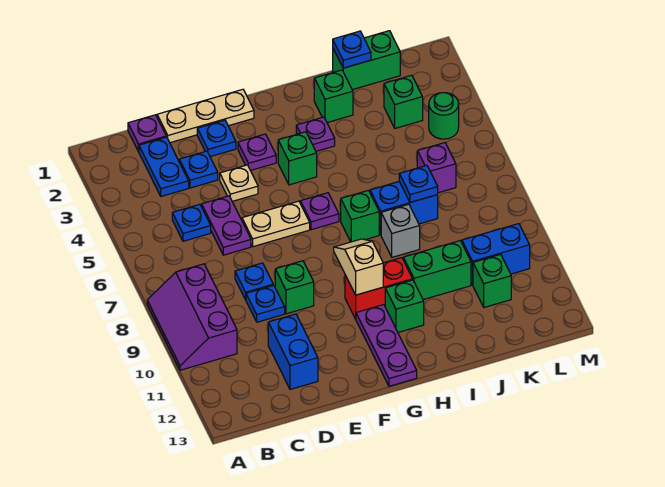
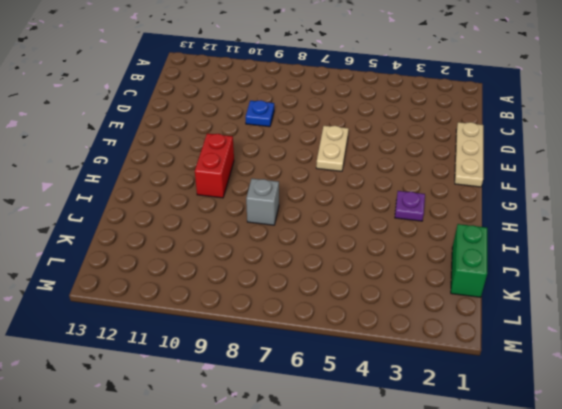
none -> purple 2x3 slope [147,264,237,370]
none -> purple 1x1 plate [128,115,166,152]
none -> blue 1x2 plate [139,137,189,196]
none -> blue 1x1 plate [172,204,211,241]

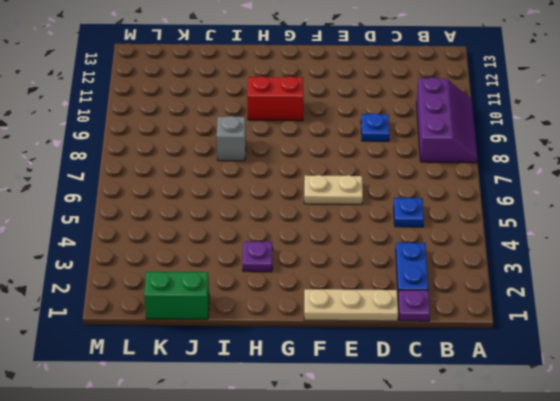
none -> blue 1x1 plate [179,151,218,188]
none -> purple 1x2 plate [202,196,251,255]
none -> blue 1x1 plate [235,263,273,300]
none -> blue 1x2 brick [268,314,318,389]

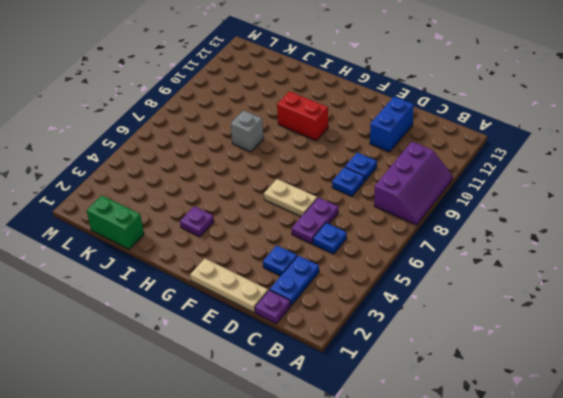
none -> blue 1x1 plate [197,120,236,157]
none -> tan 1x1 plate [220,165,258,201]
none -> green 1x1 brick [275,261,314,314]
none -> purple 1x1 plate [238,134,276,170]

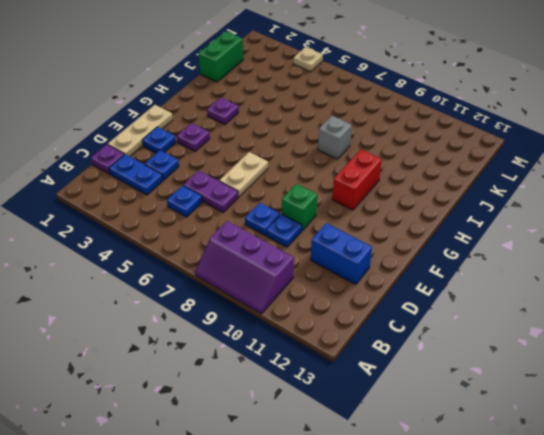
tan 1x1 plate [293,47,323,72] -> tan 1x1 plate moved to [220,165,258,201]
none -> green 1x1 brick [278,132,317,185]
none -> purple 1x1 plate [300,193,339,230]
none -> purple 1x3 plate [356,305,417,386]
none -> green 1x1 brick [341,190,379,242]

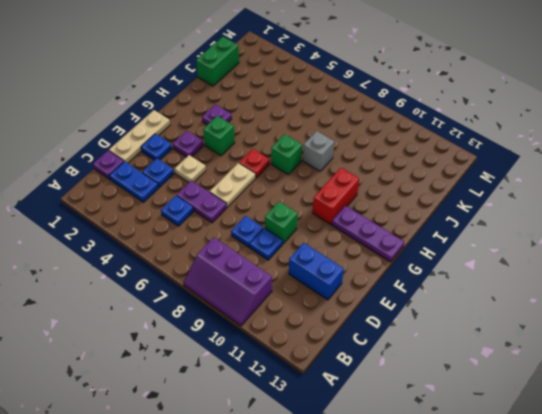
red 1x1 plate [239,149,270,178] -> purple 1x1 plate [300,193,339,230]
none -> green 1x1 brick [385,280,424,332]
none -> green 1x1 brick [314,70,353,123]
none -> blue 1x2 brick [370,182,438,235]
none -> green 1x2 brick [403,241,471,300]

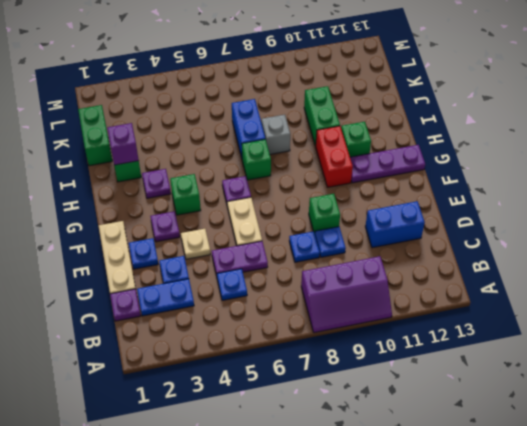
purple 1x1 brick [107,123,139,165] -> purple 1x1 brick moved to [417,143,456,193]
none -> green 1x1 brick [384,75,423,128]
none -> blue 1x2 brick [462,224,530,285]
none -> green 1x1 brick [473,254,511,307]
none -> green 1x1 round brick [429,93,459,139]

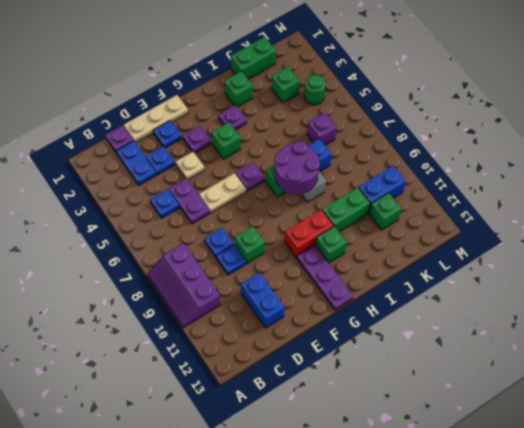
purple 2x2 round brick [275,141,320,194] -> none
none -> tan 1x2 slope [334,239,383,295]
none -> blue 1x1 plate [333,31,371,68]
none -> blue 1x1 plate [399,165,438,202]

